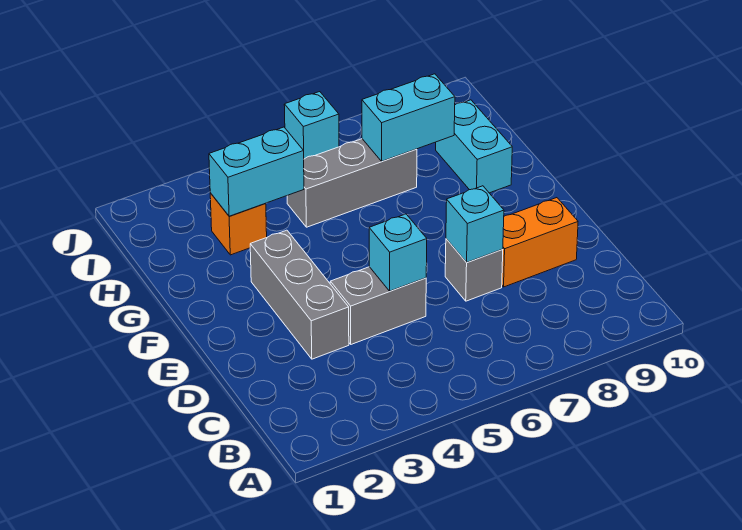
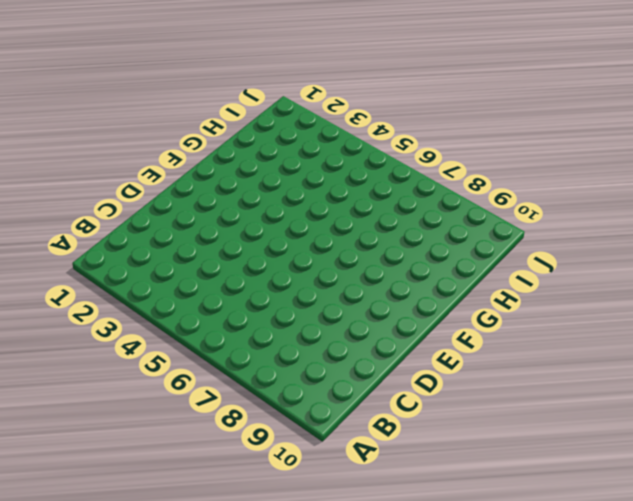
none -> grey 1x3 brick [250,230,349,359]
none -> grey 1x2 brick [330,267,426,344]
none -> grey 1x1 brick [445,239,503,301]

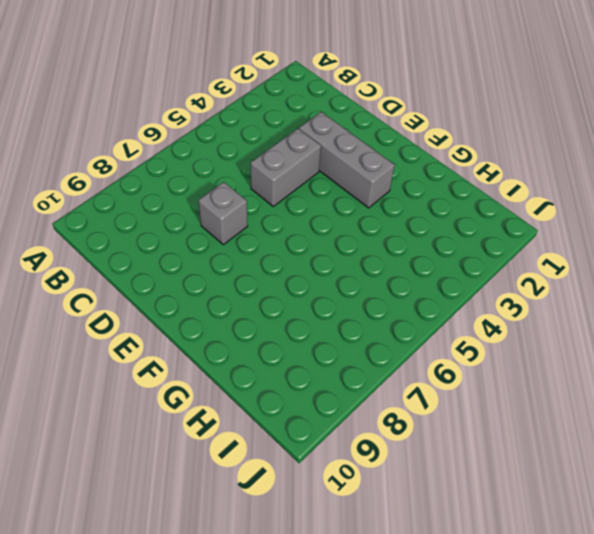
none -> orange 1x2 brick [502,198,578,287]
none -> cyan 1x2 brick [436,100,512,193]
none -> orange 1x1 brick [210,193,267,255]

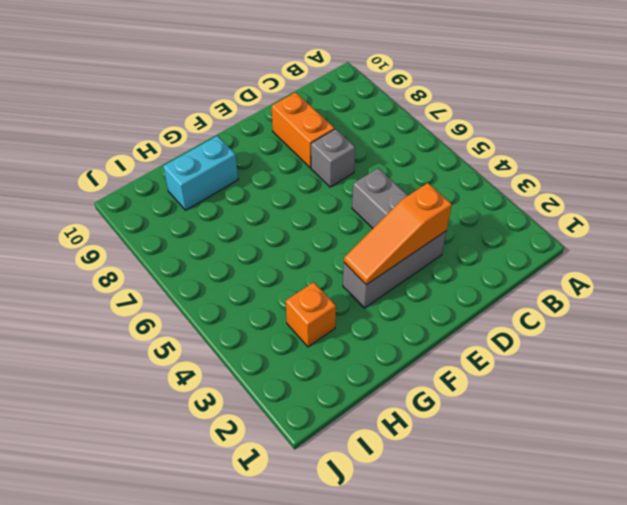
orange 1x3 slope [344,183,452,285] -> none
none -> grey 1x3 brick [287,139,417,227]
none -> cyan 1x1 brick [284,92,339,159]
none -> cyan 1x1 brick [369,214,427,291]

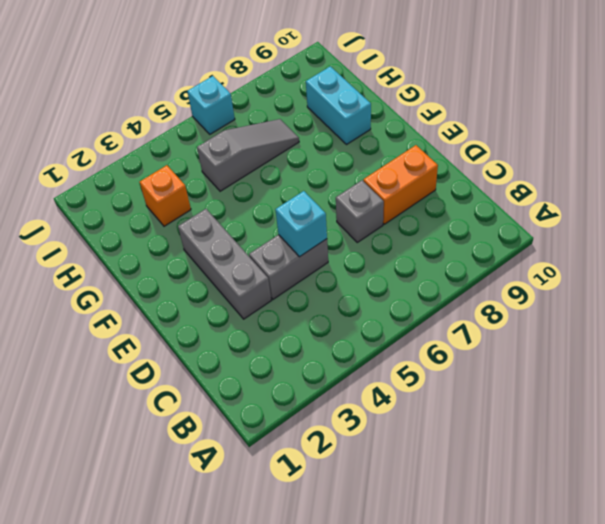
grey 1x3 slope [197,119,299,191] -> grey 1x3 brick [287,139,417,227]
none -> cyan 1x1 brick [446,186,504,262]
none -> cyan 1x2 brick [209,127,304,216]
none -> cyan 1x2 brick [362,74,455,161]

